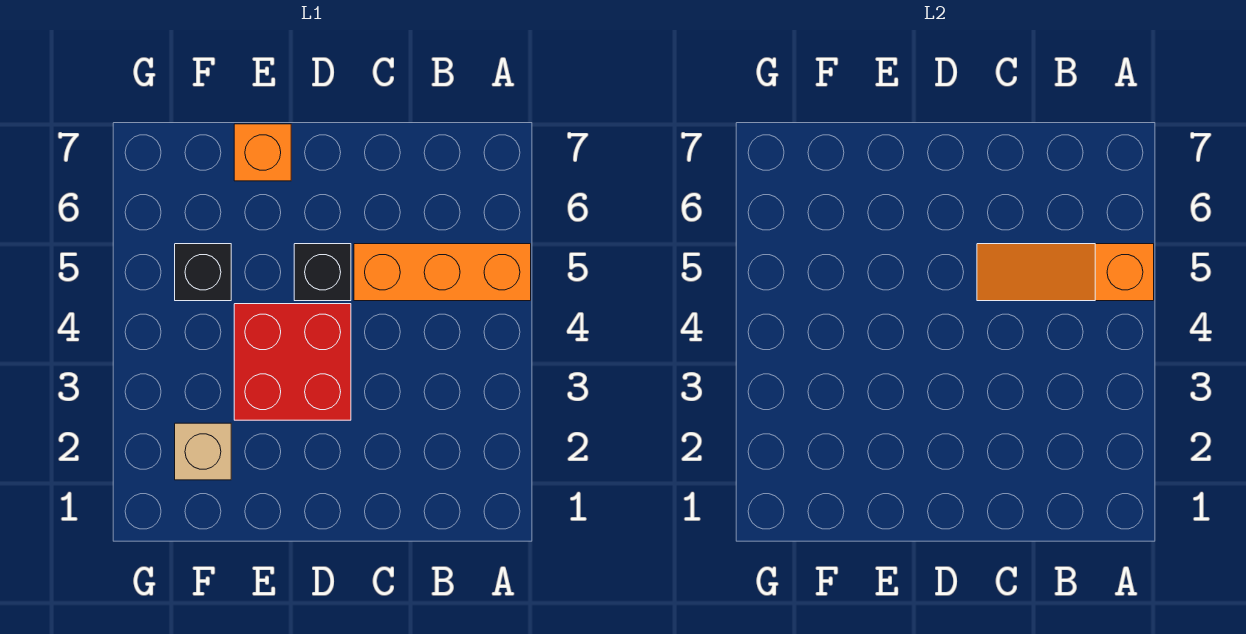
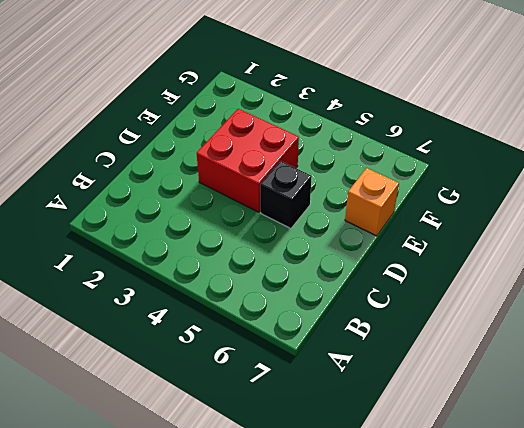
none -> orange 1x3 brick [354,244,531,301]
none -> tan 1x1 brick [175,423,231,480]

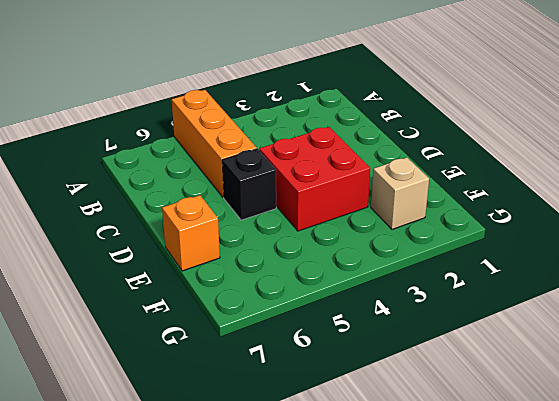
none -> black 1x1 brick [175,244,231,301]
none -> orange 1x3 slope [977,244,1154,301]

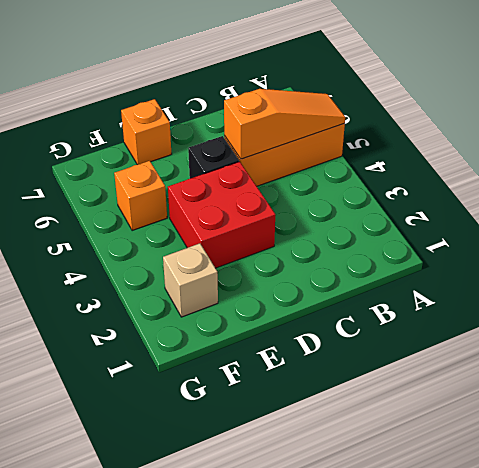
orange 1x3 slope [224,89,345,159] -> orange 1x3 slope turned to [977,244,1154,301]
orange 1x1 brick [114,161,167,231] -> black 1x1 brick [175,244,231,301]

